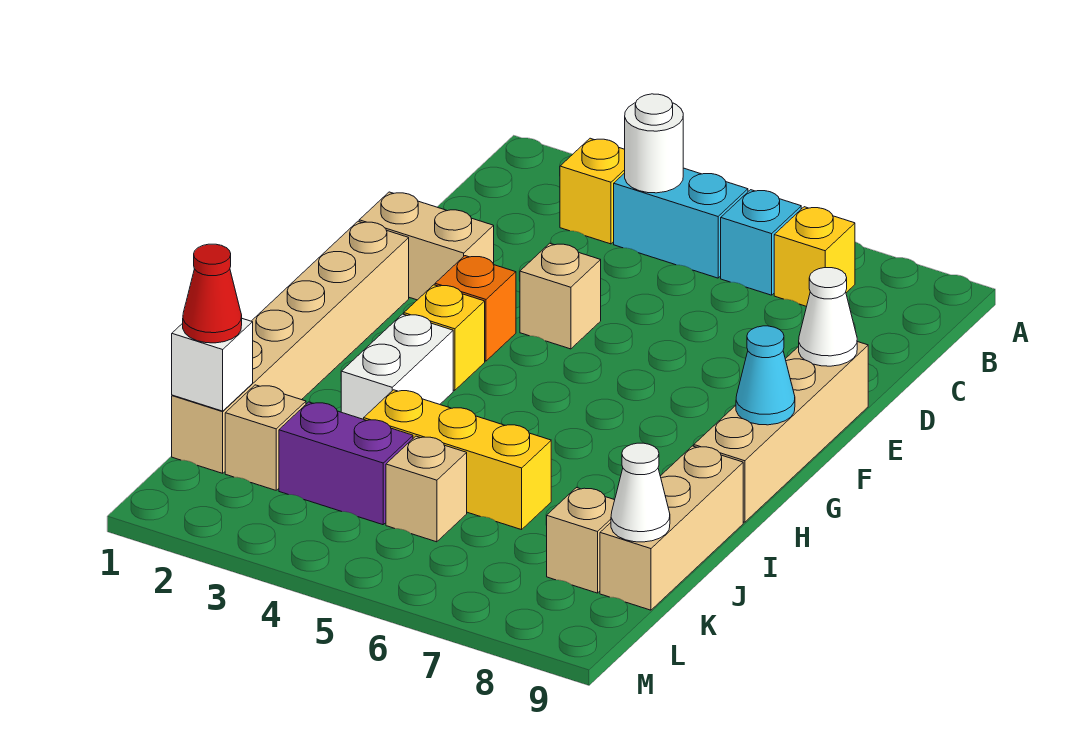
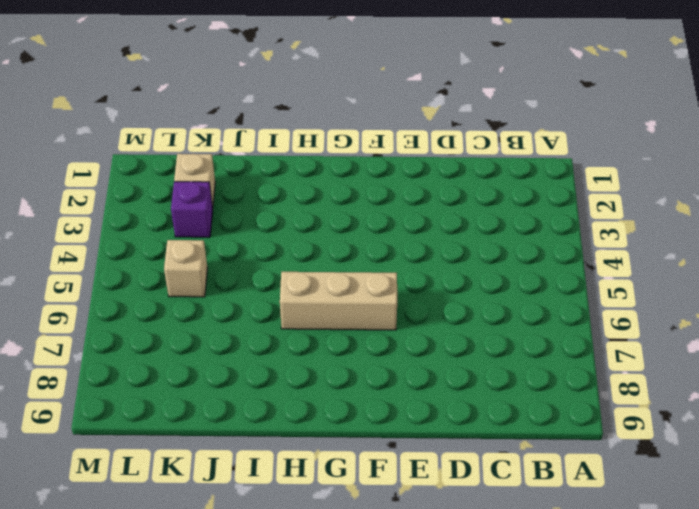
tan 1x3 brick [280,272,397,330] -> tan 1x3 brick moved to [600,446,743,610]
purple 1x1 brick [171,182,213,237] -> purple 1x2 brick [279,402,413,525]
none -> yellow 1x1 brick [560,138,625,244]
none -> cyan 1x2 brick [614,168,748,278]
none -> cyan 1x1 brick [721,190,801,295]

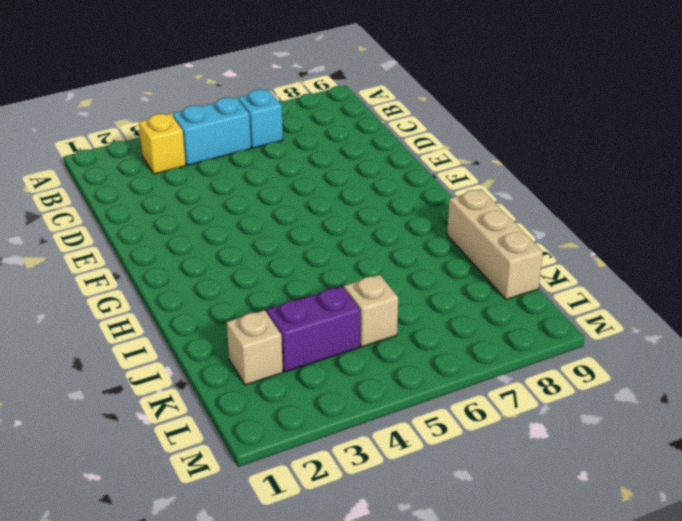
none -> yellow 1x1 brick [774,207,855,306]
none -> tan 1x2 brick [359,192,494,300]
none -> tan 1x1 brick [520,243,601,349]

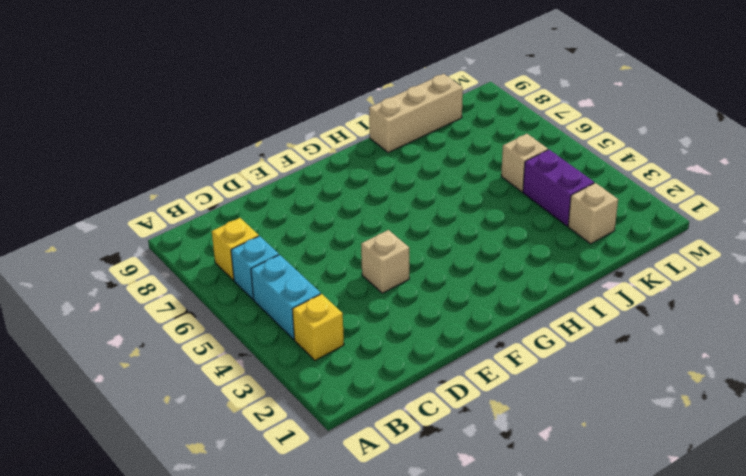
none -> tan 1x2 brick [359,192,494,300]
none -> tan 1x4 brick [694,342,868,522]
none -> tan 1x6 brick [172,221,409,473]

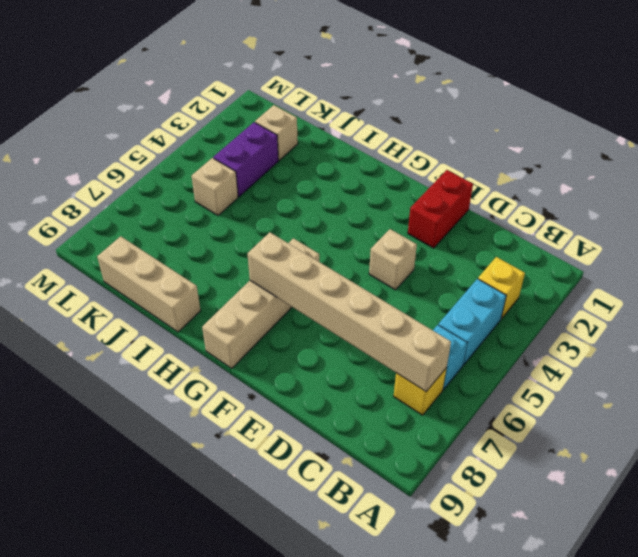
tan 1x6 brick [248,232,451,391] -> tan 1x6 brick moved to [172,221,409,473]
red 1x2 brick [408,170,473,248] -> tan 1x2 brick [359,192,494,300]
tan 1x4 brick [202,238,319,368] -> tan 1x4 brick turned to [694,342,868,522]
none -> orange 1x1 brick [435,256,516,361]
none -> yellow 1x1 brick [404,285,485,390]
none -> white 1x2 brick [341,314,453,419]

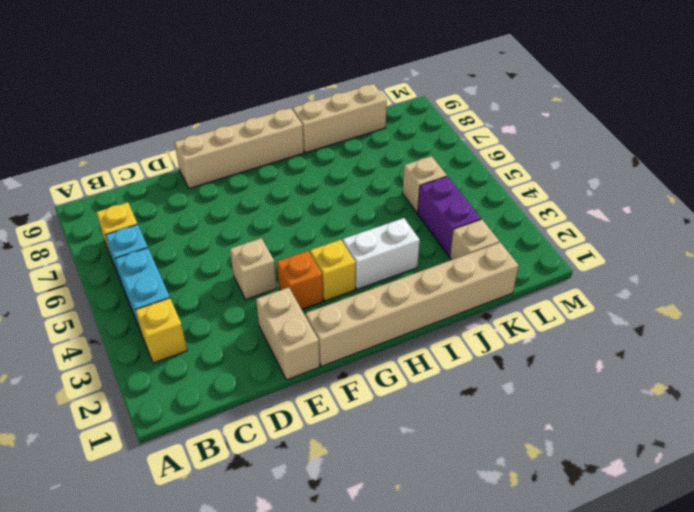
none -> yellow 1x3 brick [364,390,551,530]
none -> tan 1x1 brick [547,488,615,593]
none -> white 1x1 round brick [625,94,683,193]

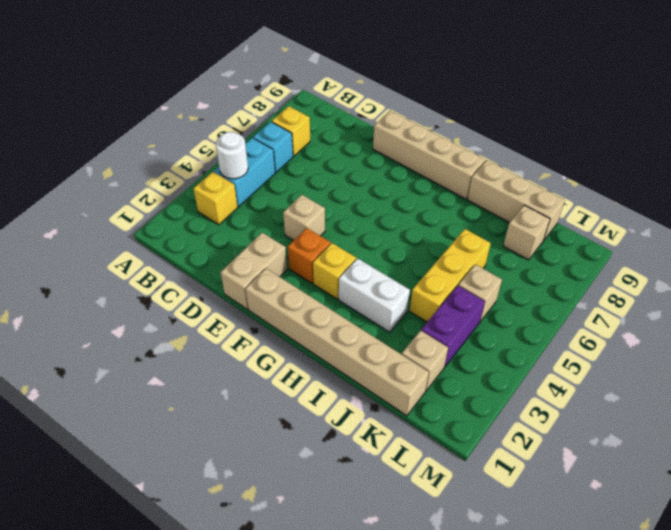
none -> white 1x1 cone [799,268,857,366]
none -> cyan 1x1 cone [736,326,795,425]
none -> white 1x1 brick [172,319,253,411]

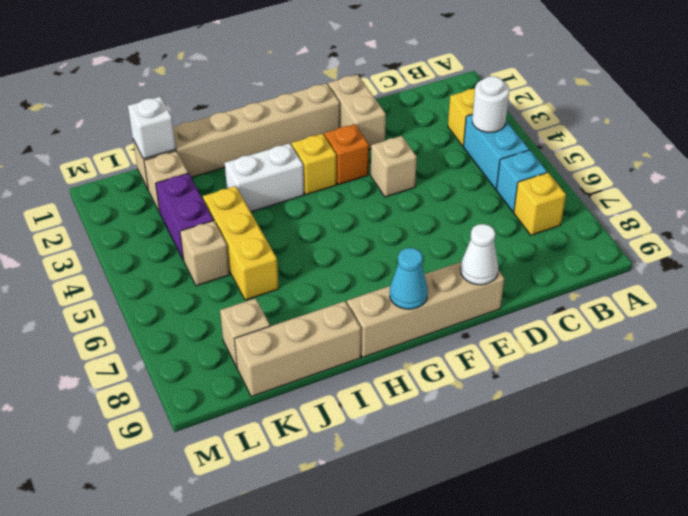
none -> white 1x1 cone [611,443,670,542]
none -> red 1x1 cone [183,244,242,343]

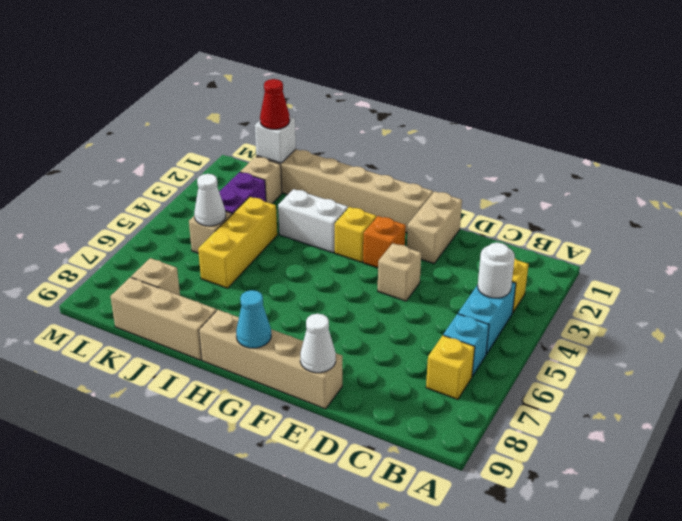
white 1x1 cone [194,174,226,226] -> white 1x1 cone moved to [611,443,670,542]

